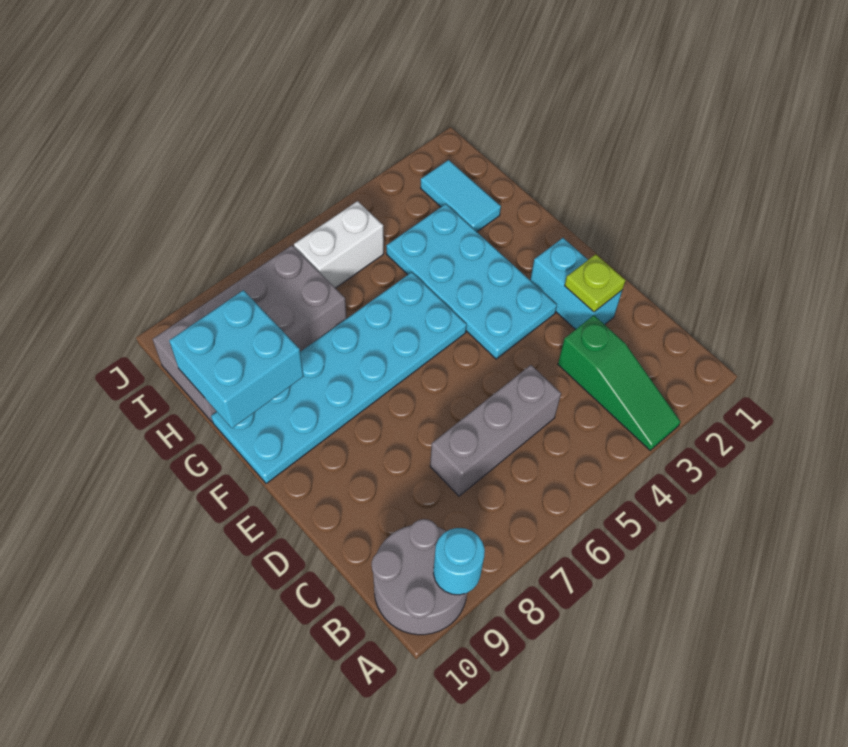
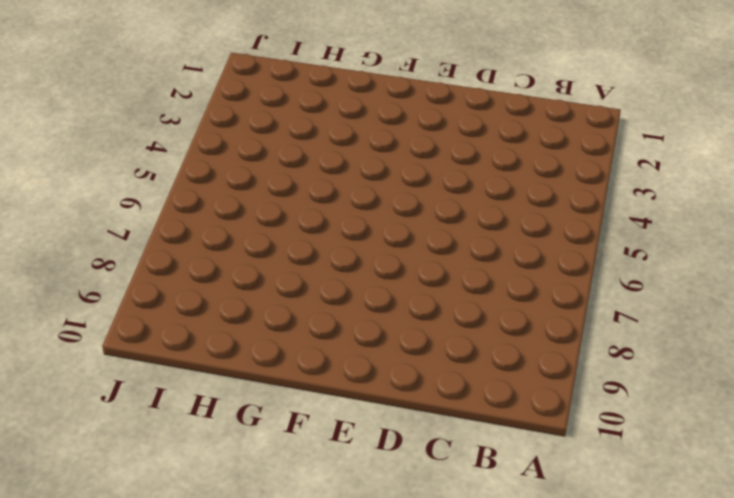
none -> green 1x3 slope [558,315,681,450]
none -> grey 2x2 round brick [372,519,467,635]
none -> grey 1x3 brick [430,365,561,496]

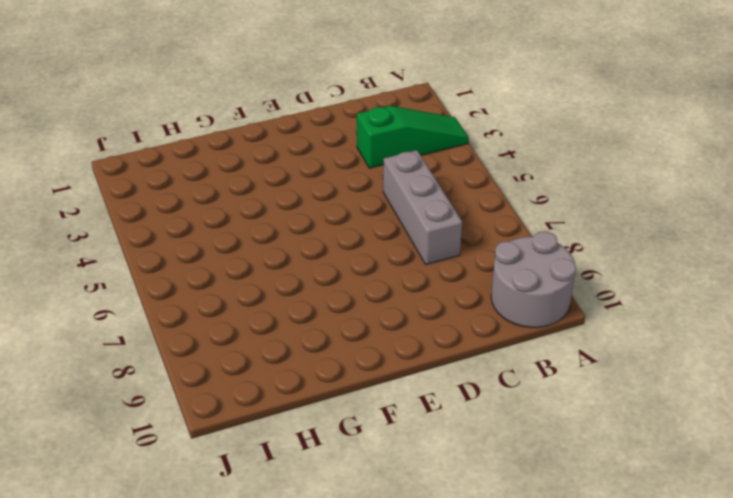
none -> cyan 1x2 brick [530,238,622,330]
none -> cyan 2x4 plate [386,204,557,359]
none -> cyan 2x6 plate [211,272,467,484]

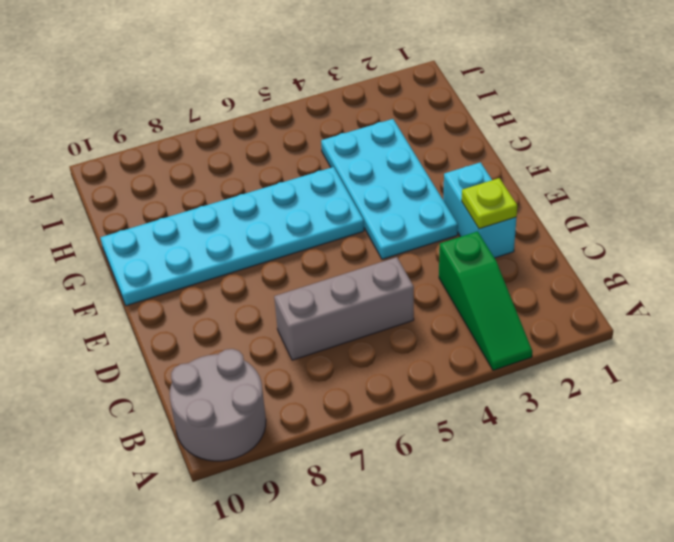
none -> cyan 1x2 tile [421,160,501,232]
none -> grey 2x4 brick [152,245,347,422]
none -> white 1x2 brick [294,201,384,288]

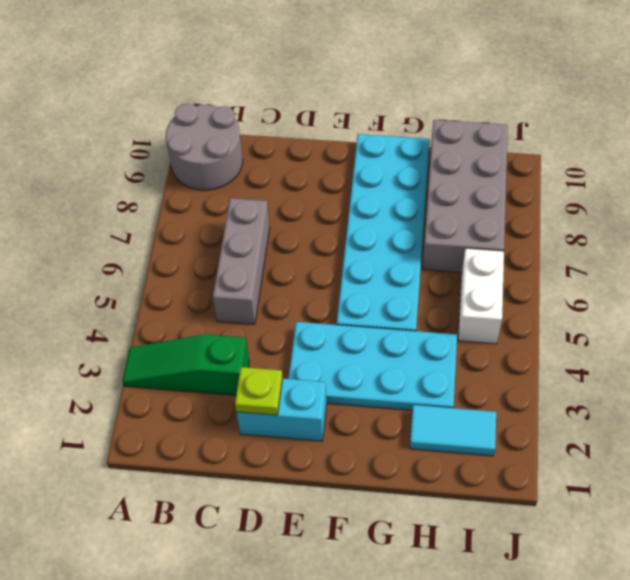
none -> cyan 1x1 round brick [433,528,485,595]
none -> cyan 2x2 brick [169,290,304,428]

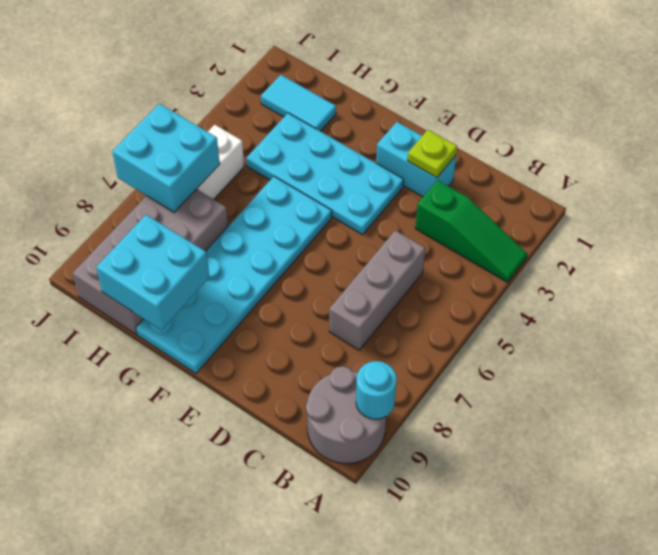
cyan 2x2 brick [112,104,220,212] -> none

